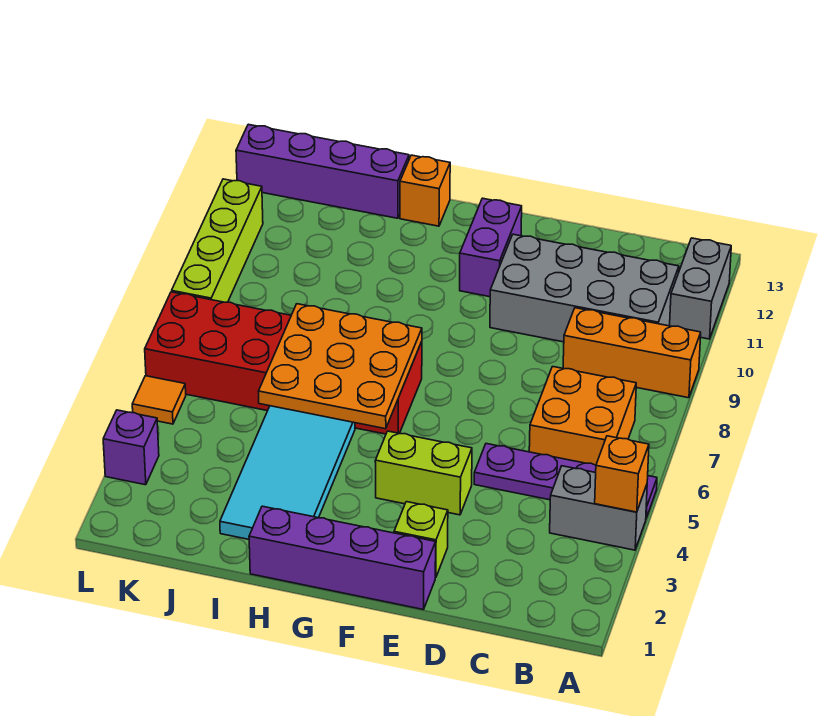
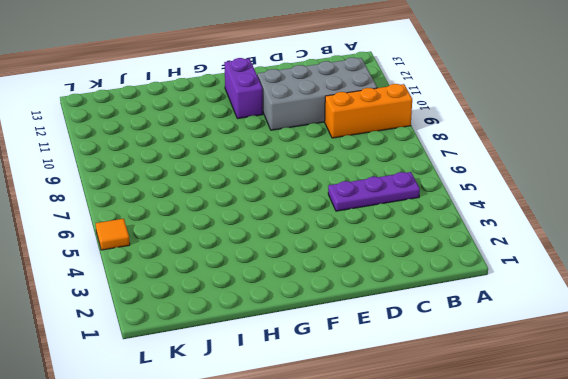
purple 1x3 plate [328,172,420,211] -> purple 1x4 plate [474,444,657,518]
none -> grey 1x2 brick [550,466,647,550]
none -> grey 1x2 brick [670,238,731,339]
none -> orange 2x2 brick [529,367,636,465]

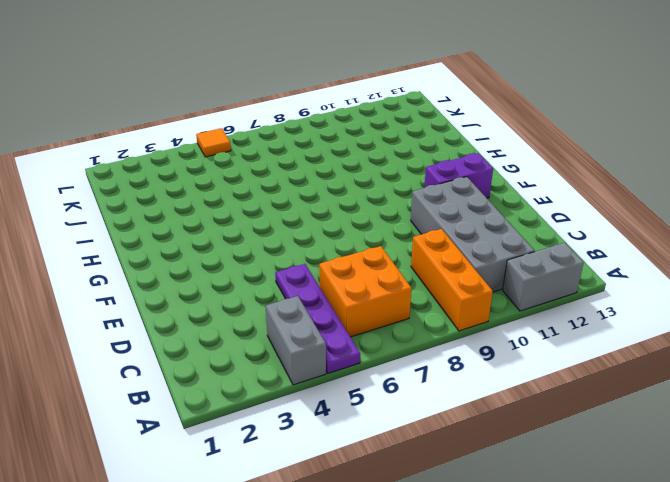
none -> purple 1x4 brick [249,506,436,610]
none -> lime 1x1 brick [394,502,448,578]
none -> lime 1x2 brick [375,431,472,515]

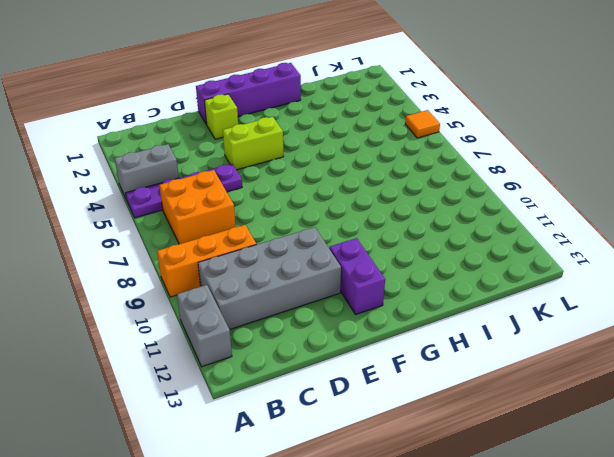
none -> red 2x6 brick [145,292,422,434]
none -> cyan 2x4 tile [220,406,355,539]
none -> orange 1x1 brick [400,155,450,226]

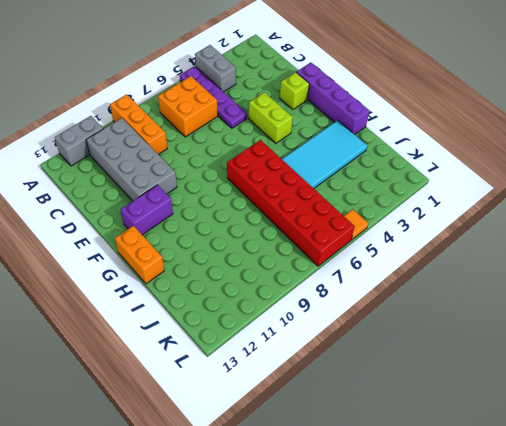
orange 1x2 brick [115,226,164,284] -> orange 1x1 brick [400,155,450,226]
none -> purple 1x4 brick [236,124,409,218]
none -> purple 1x1 brick [103,410,159,485]
none -> lime 1x4 brick [172,179,263,302]

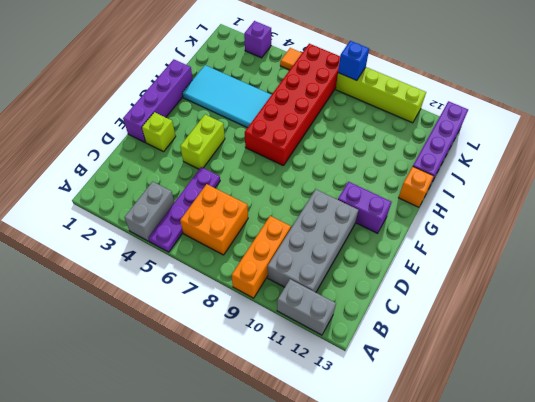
blue 1x1 brick [338,41,369,80] -> none
none -> orange 1x1 brick [595,436,649,512]
none -> orange 3x3 plate [259,304,422,429]

